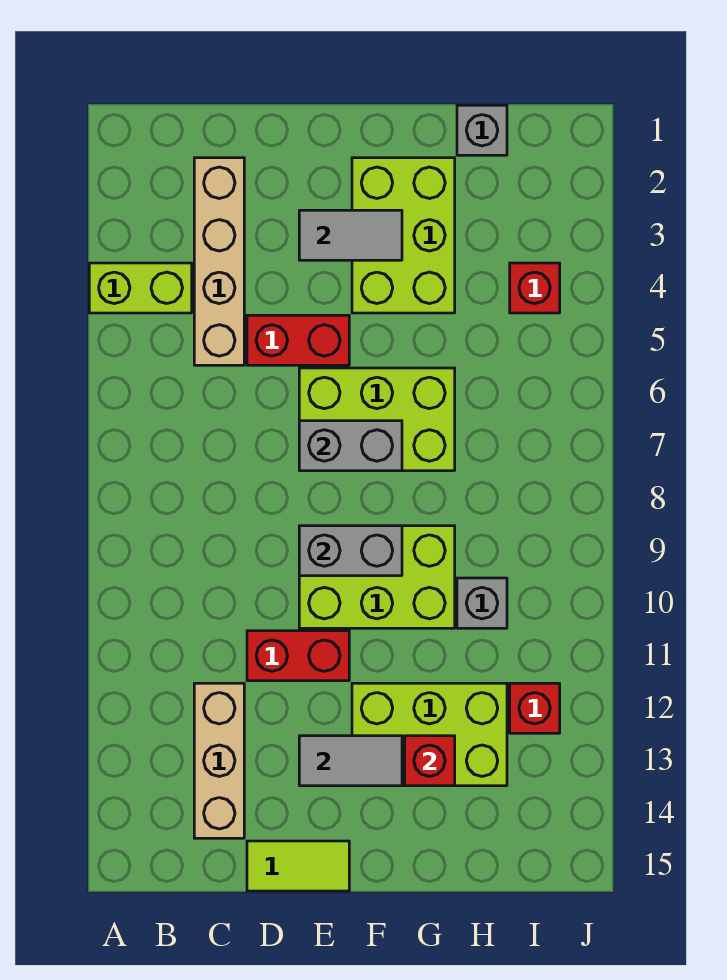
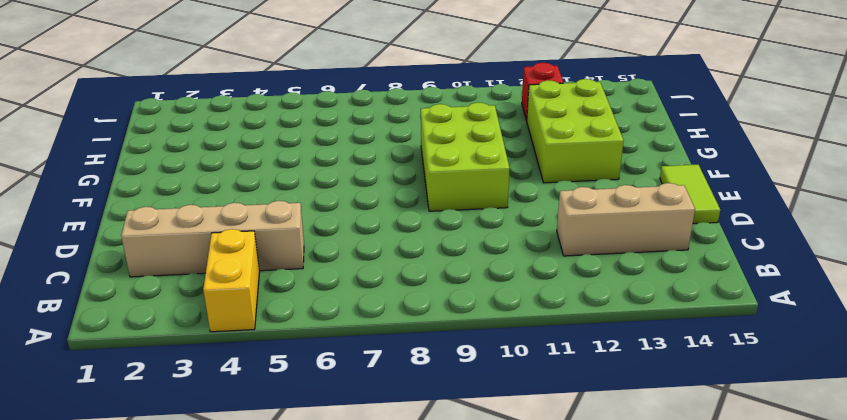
yellow 1x2 brick [203,229,260,332] -> lime 1x2 brick [89,263,192,313]
none -> red 1x2 brick [247,315,349,365]
none -> red 1x2 brick [247,631,349,681]
none -> lime 2x3 brick [299,368,455,471]

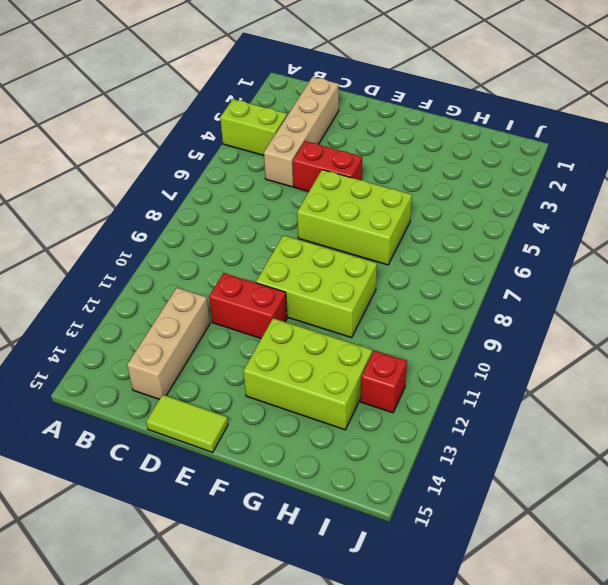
none -> lime 2x3 brick [352,158,455,313]
none -> grey 1x1 brick [457,105,507,155]
none -> grey 1x1 brick [457,578,507,628]

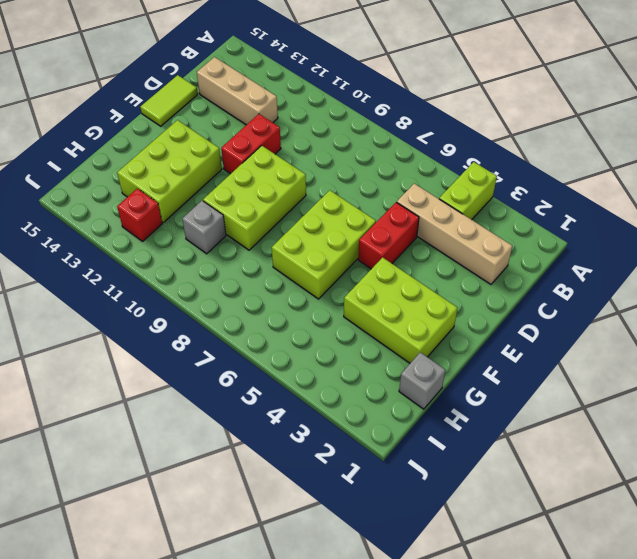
none -> red 1x1 brick [510,263,560,313]
none -> grey 1x2 tile [299,210,402,260]
none -> grey 1x2 brick [299,421,402,471]

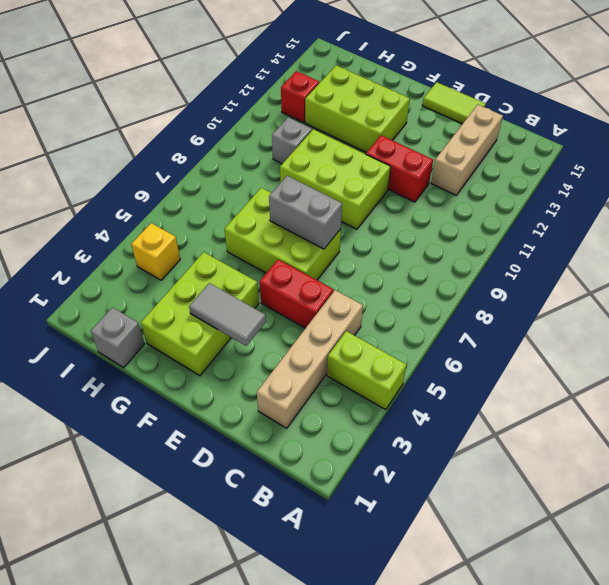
yellow 1x1 brick [131,223,180,280] -> red 1x1 brick [510,263,560,313]
none -> grey 1x2 brick [299,526,402,576]
none -> grey 1x2 tile [299,736,402,786]
none -> red 1x1 brick [405,736,455,786]

